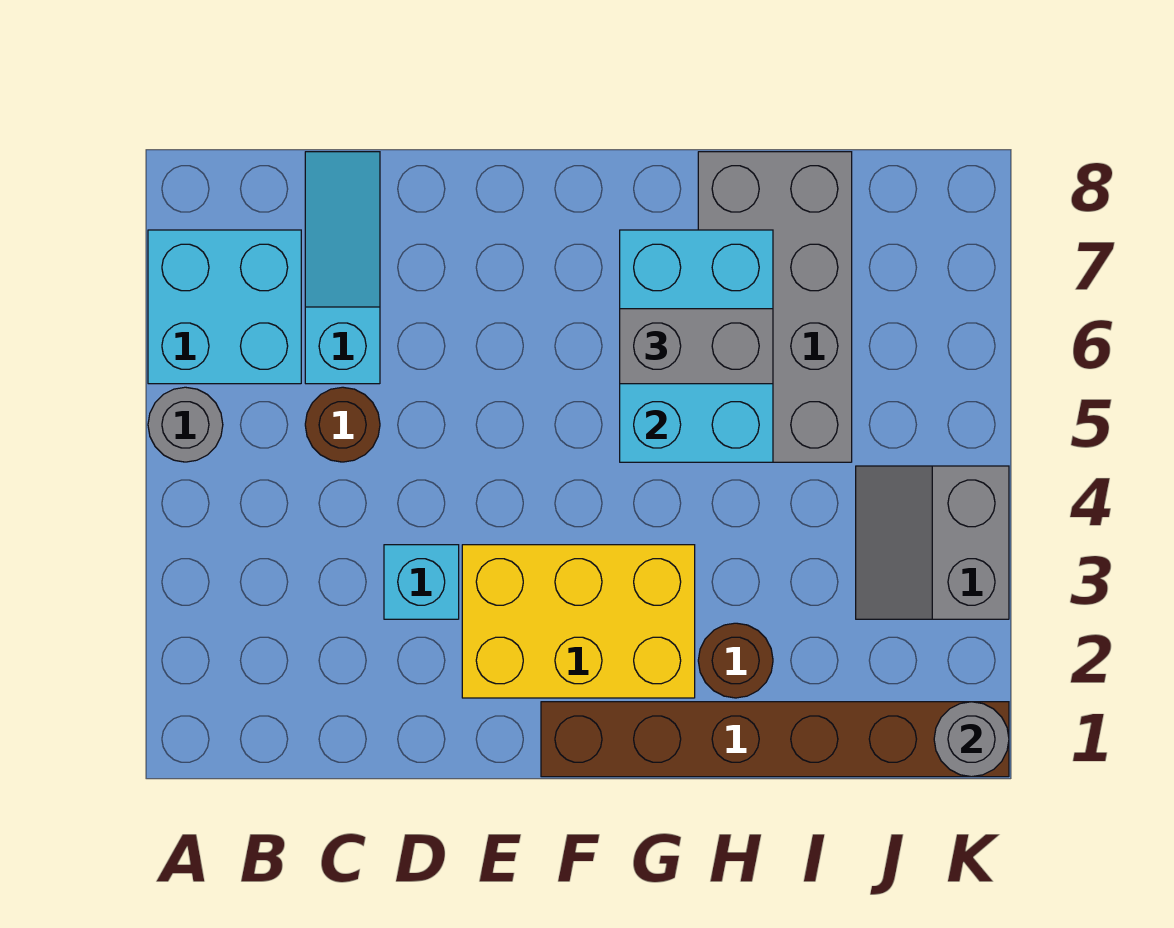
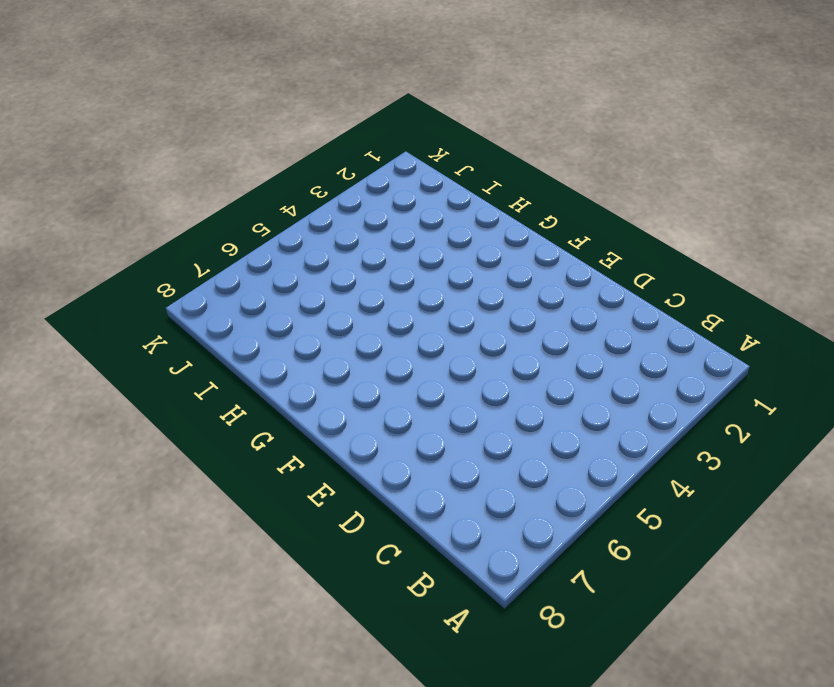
none -> grey 1x1 round brick [148,387,223,462]
none -> cyan 2x2 brick [148,230,301,384]
none -> brown 1x1 round brick [305,387,380,462]

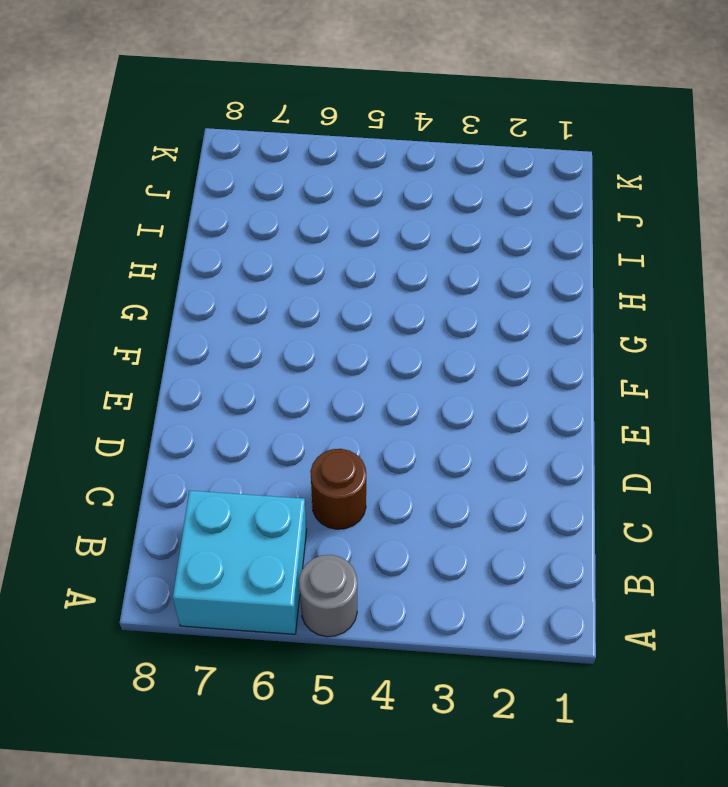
none -> cyan 1x3 slope [305,152,380,384]
none -> cyan 1x1 brick [384,545,459,619]
none -> yellow 2x3 brick [462,545,695,698]

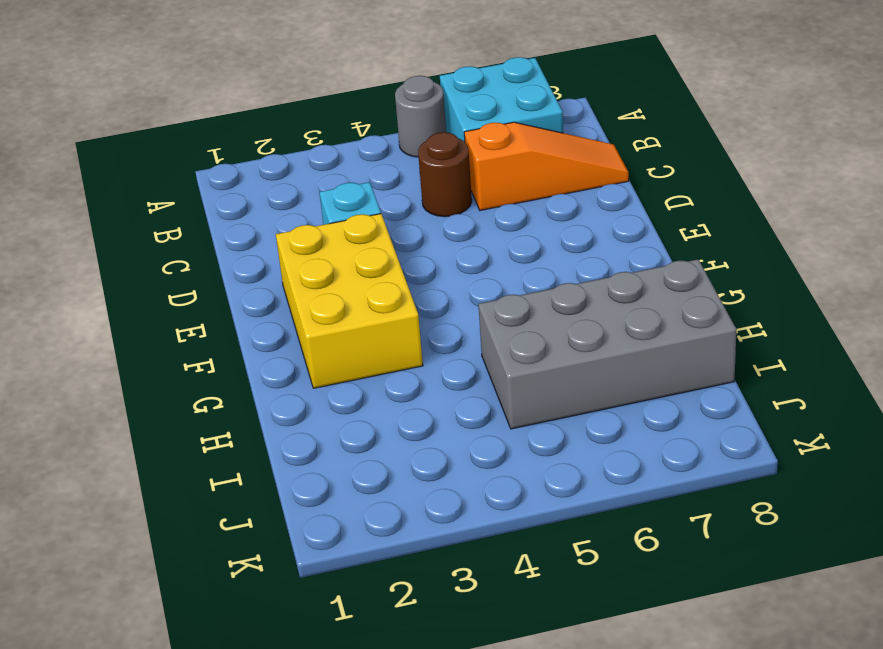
orange 1x3 slope [464,122,629,210] -> cyan 1x3 slope [305,152,380,384]
none -> brown 1x6 brick [541,702,1009,777]
none -> brown 1x1 round brick [698,623,773,698]
none -> grey 2x2 slope [856,466,1009,619]

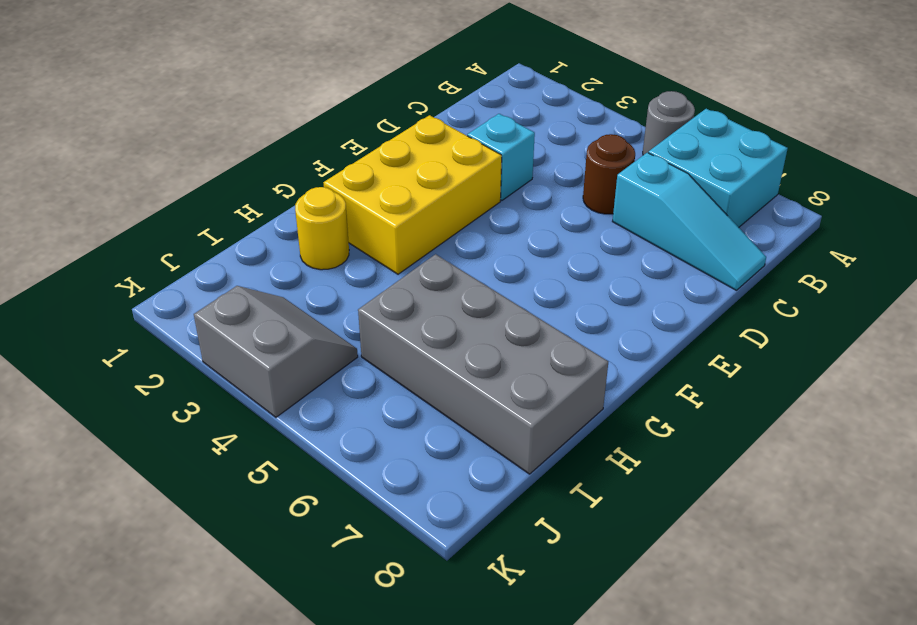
yellow 1x1 round brick [295,187,349,270] -> brown 1x1 round brick [698,623,773,698]
none -> brown 1x6 brick [541,702,1009,777]
none -> cyan 2x3 brick [620,230,773,462]
none -> grey 1x1 round brick [934,702,1009,777]

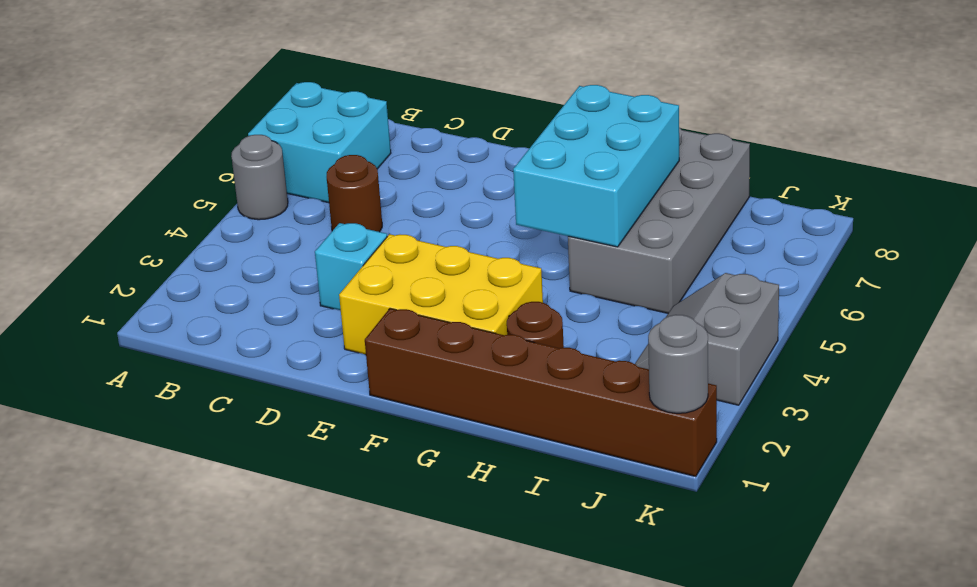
none -> cyan 1x3 slope [305,152,380,384]
none -> grey 1x2 brick [620,309,773,384]

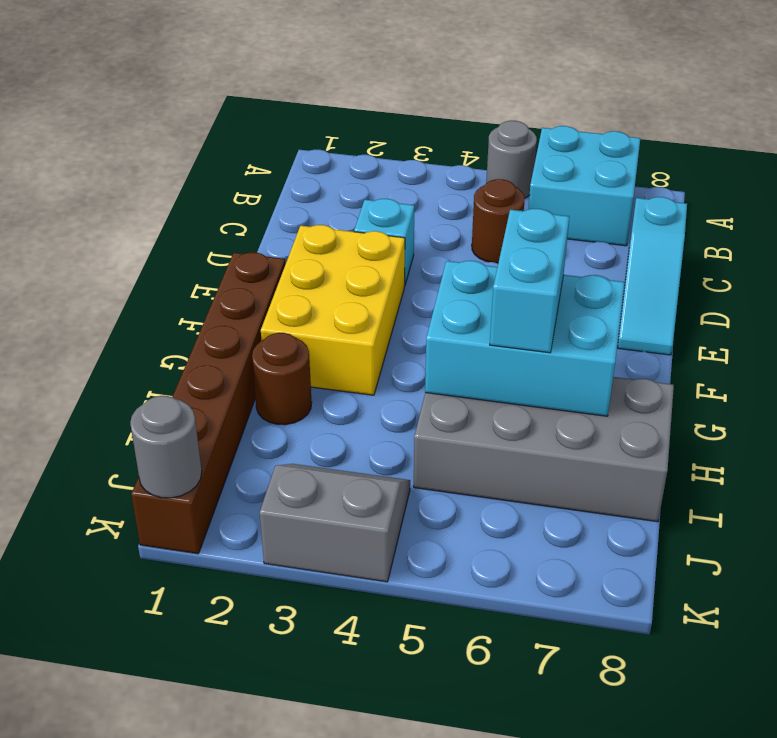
cyan 1x3 slope [618,197,687,355] -> cyan 1x3 slope turned to [305,152,380,384]
cyan 1x2 brick [490,209,569,353] -> grey 1x2 brick [620,309,773,384]

